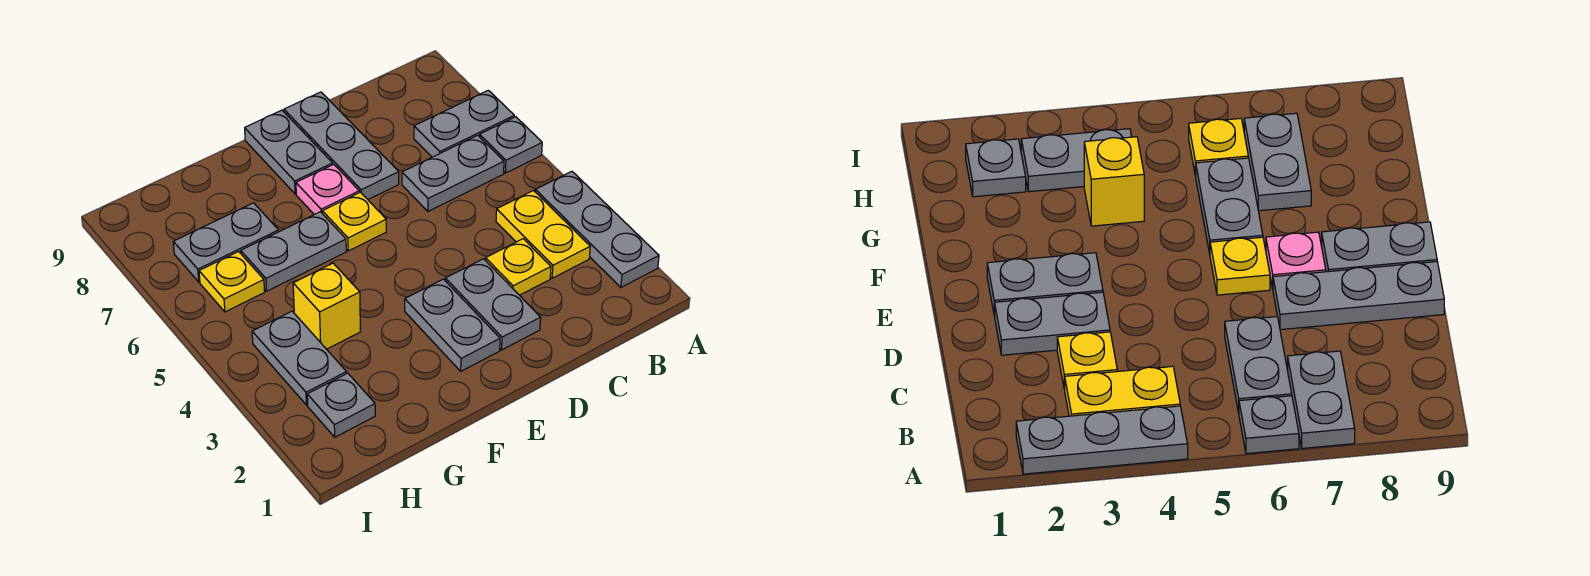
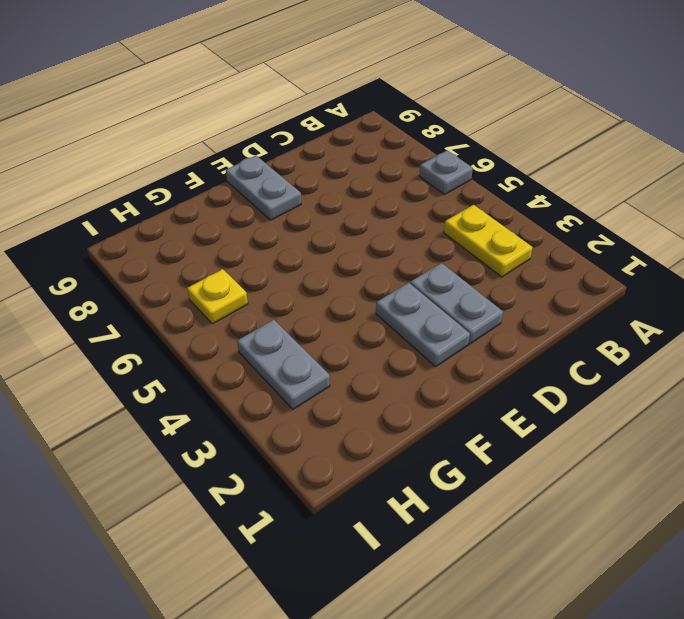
none -> grey 1x3 plate [535,171,659,287]
none -> grey 1x2 plate [414,90,514,157]
none -> grey 1x2 plate [402,135,504,211]

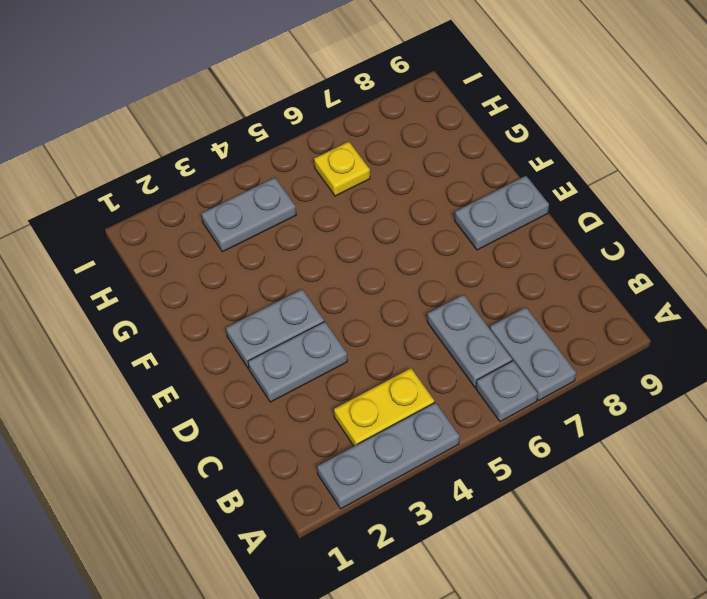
none -> yellow 1x1 plate [485,239,551,295]
none -> grey 1x3 plate [284,92,399,199]
none -> yellow 1x1 plate [322,192,386,251]

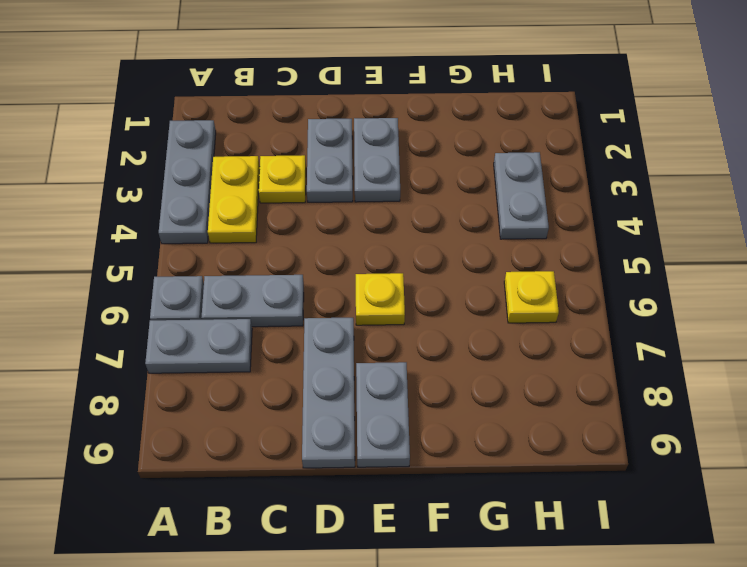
none -> pink 1x1 plate [296,164,359,215]
none -> grey 1x2 plate [241,212,346,291]
none -> yellow 1x1 brick [293,263,360,349]

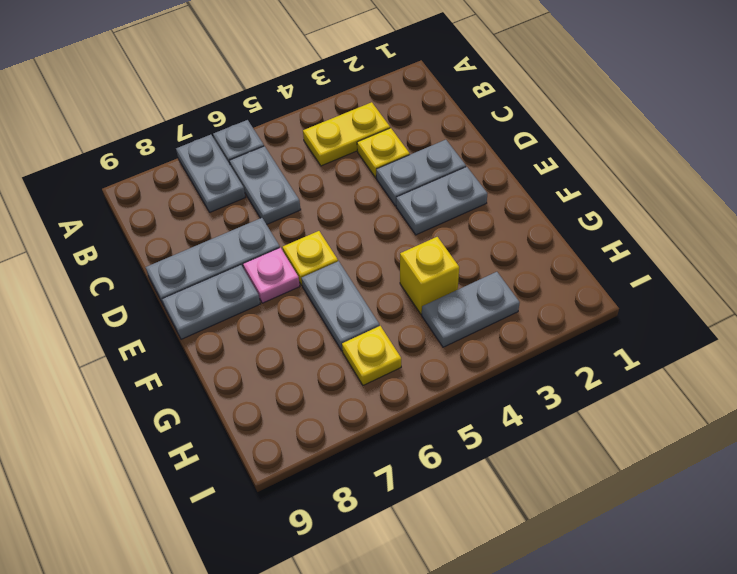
none -> grey 1x3 plate [535,171,659,287]
none -> grey 1x2 plate [173,203,279,282]
none -> grey 1x1 plate [307,373,375,437]

